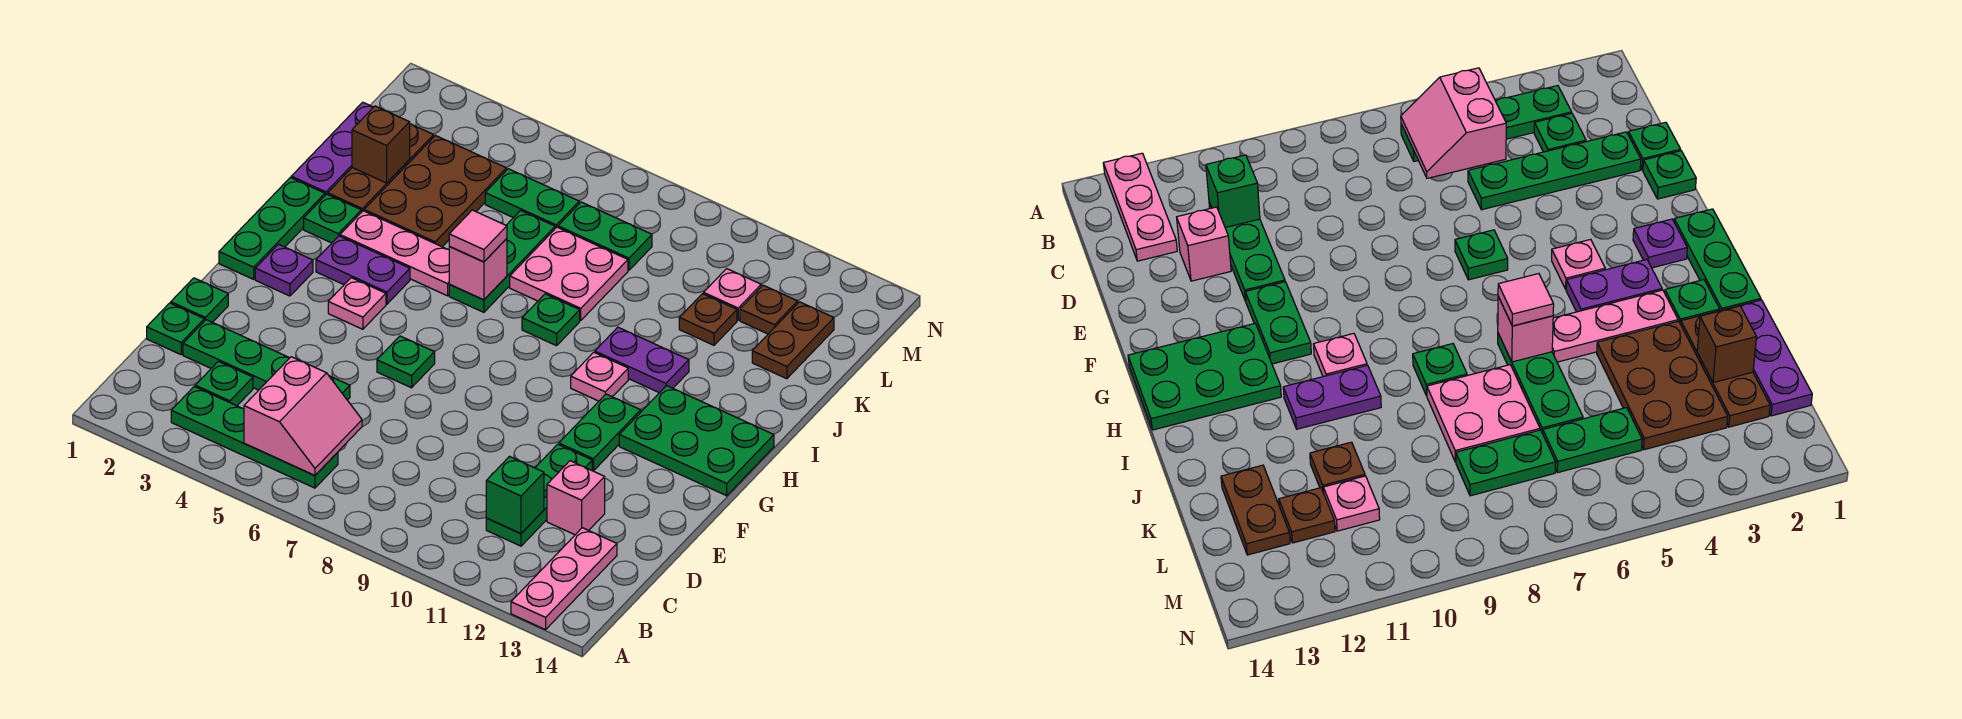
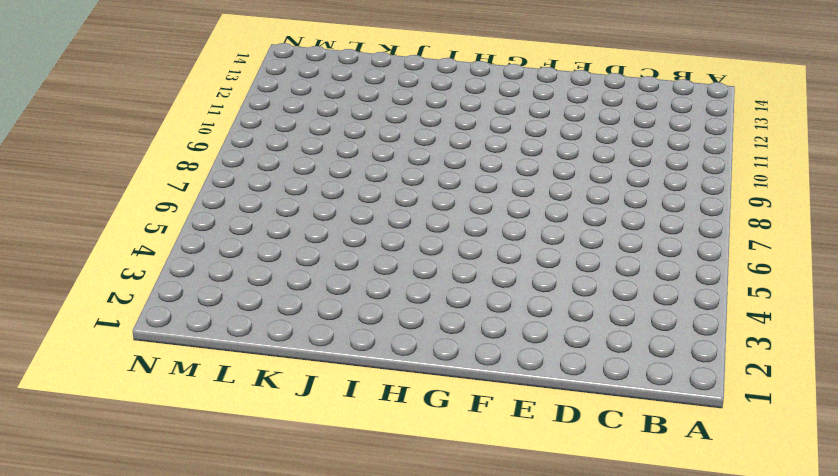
none -> pink 1x3 plate [511,528,617,630]
none -> green 1x4 plate [171,387,338,488]
none -> green 1x1 plate [195,361,253,406]
none -> green 1x3 plate [486,444,592,546]

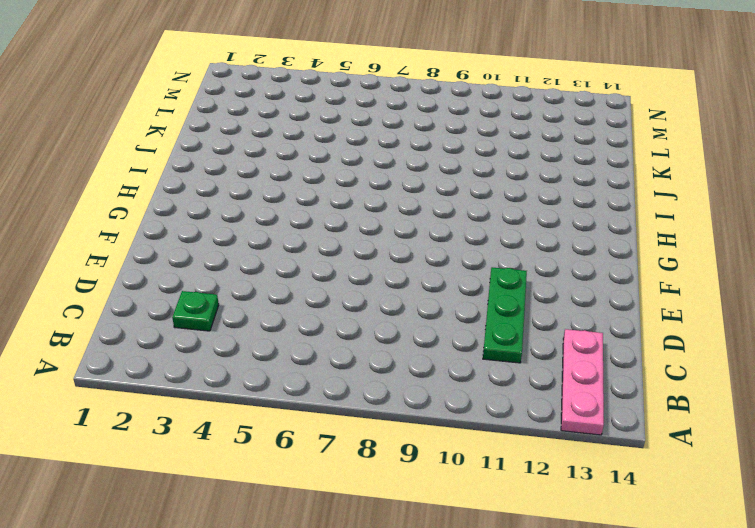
none -> green 1x4 plate [171,387,338,488]
none -> green 1x1 plate [147,303,204,355]
none -> green 1x4 plate [183,320,350,400]
none -> pink 1x1 brick [547,461,605,535]

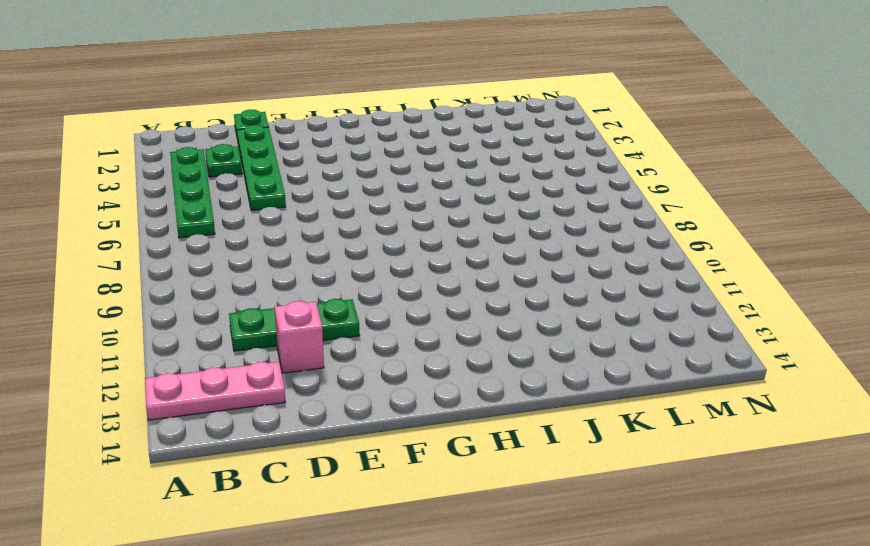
none -> green 1x1 plate [171,278,228,322]
none -> green 1x1 plate [377,336,435,388]
none -> green 1x2 plate [559,394,641,471]
none -> green 1x3 plate [219,178,325,279]

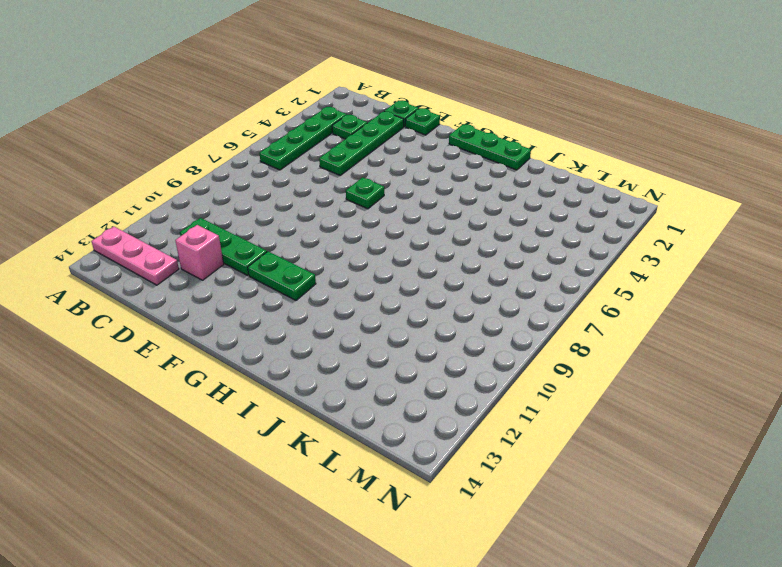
none -> purple 1x1 plate [255,244,313,296]
none -> pink 1x1 plate [328,278,386,329]
none -> green 2x3 plate [619,386,774,496]
none -> purple 1x2 plate [316,236,410,304]

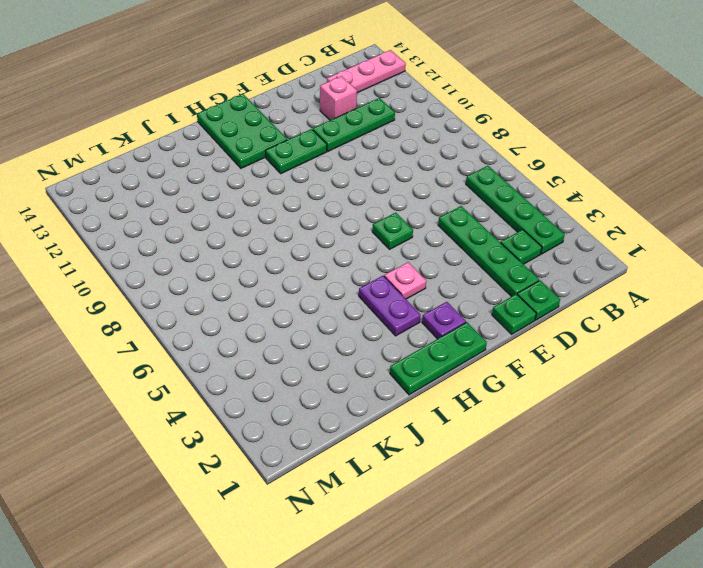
none -> pink 1x1 plate [571,352,628,401]
none -> green 1x1 plate [304,194,361,243]
none -> pink 1x3 plate [340,211,450,296]
none -> green 1x3 plate [449,211,555,312]

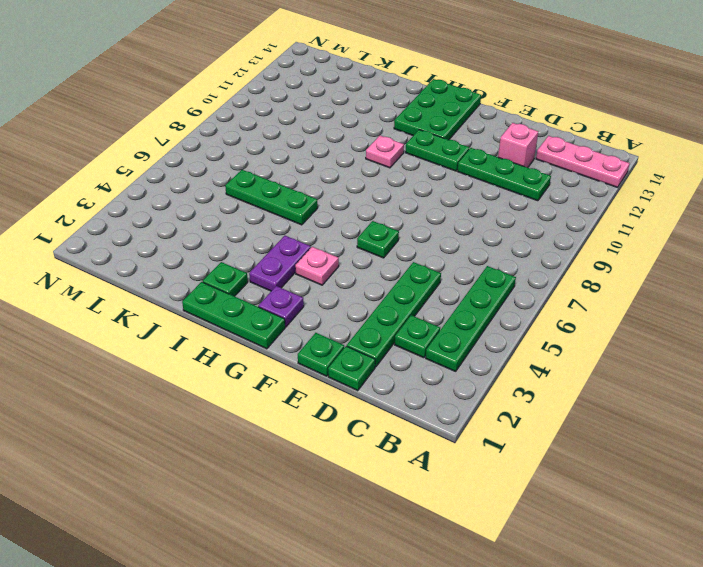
none -> pink 1x3 plate [340,211,450,296]
none -> green 1x1 plate [522,294,580,346]
none -> purple 1x2 plate [595,327,689,393]
none -> purple 1x3 plate [291,102,373,195]

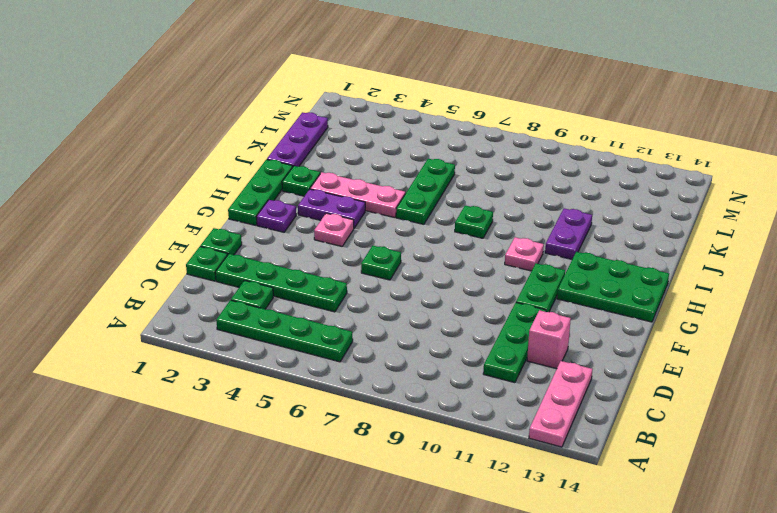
purple 1x2 plate [545,208,592,259] -> purple 1x2 plate turned to [595,327,689,393]
none -> brown 1x3 plate [328,124,434,212]
none -> brown 2x3 plate [364,136,506,247]
none -> pink 2x2 plate [510,227,628,320]
none -> brown 1x1 plate [679,294,737,345]

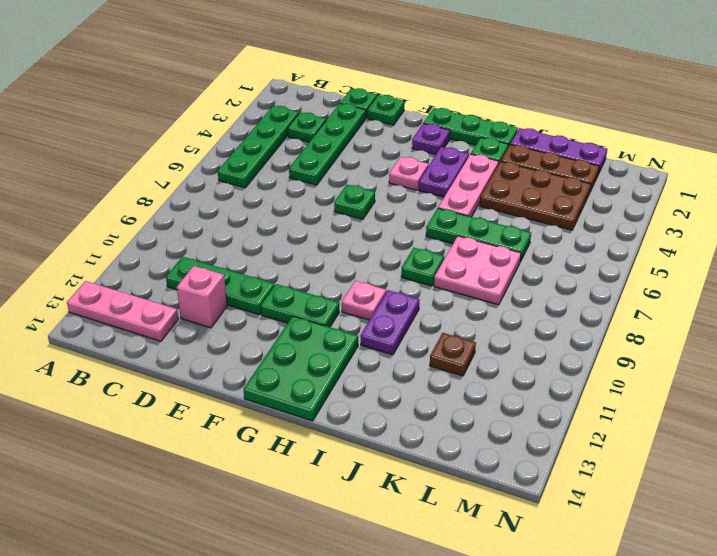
none -> brown 1x2 plate [752,302,834,379]
none -> green 1x2 plate [485,169,579,228]
none -> green 1x2 plate [558,202,652,270]
none -> pink 1x1 plate [704,269,761,320]

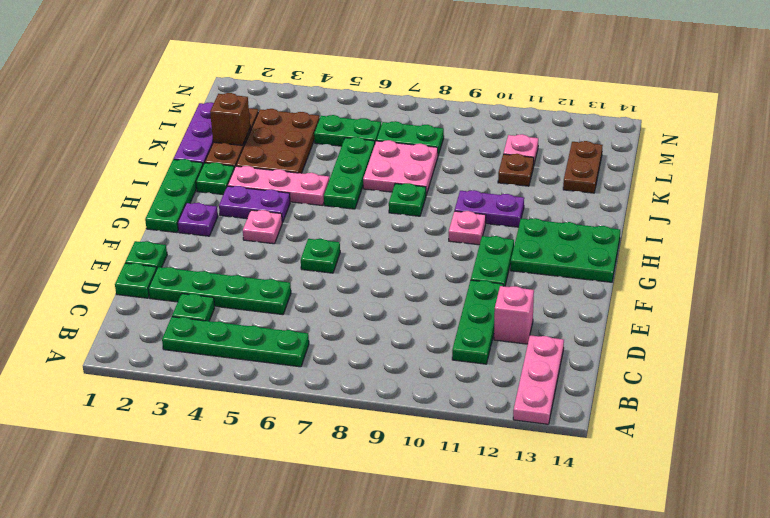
none -> brown 1x1 plate [740,285,798,334]
none -> pink 2x2 slope [244,357,362,476]
none -> green 1x1 brick [486,457,544,534]
none -> pink 1x1 brick [449,239,507,300]

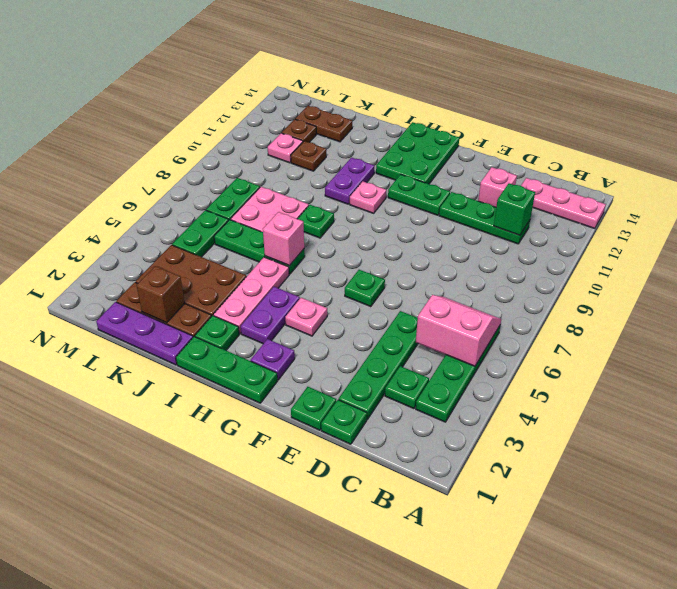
none -> pink 1x1 tile [449,210,507,262]

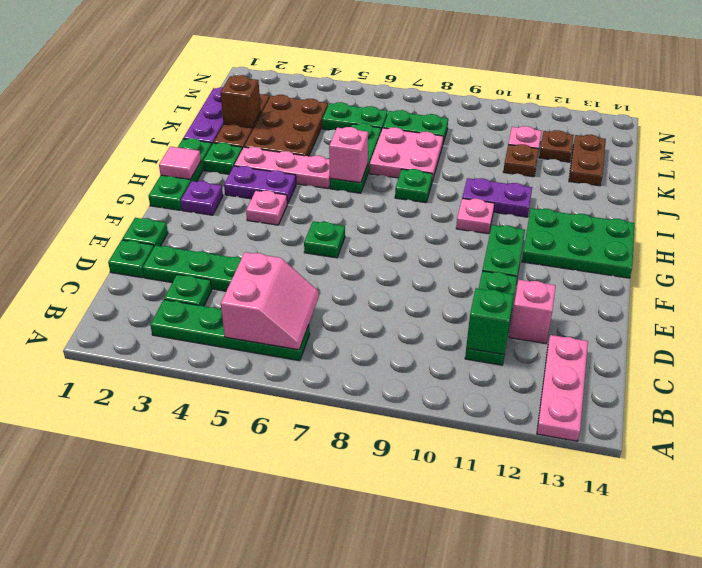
pink 1x1 tile [159,147,201,179] -> pink 1x1 tile moved to [449,210,507,262]

